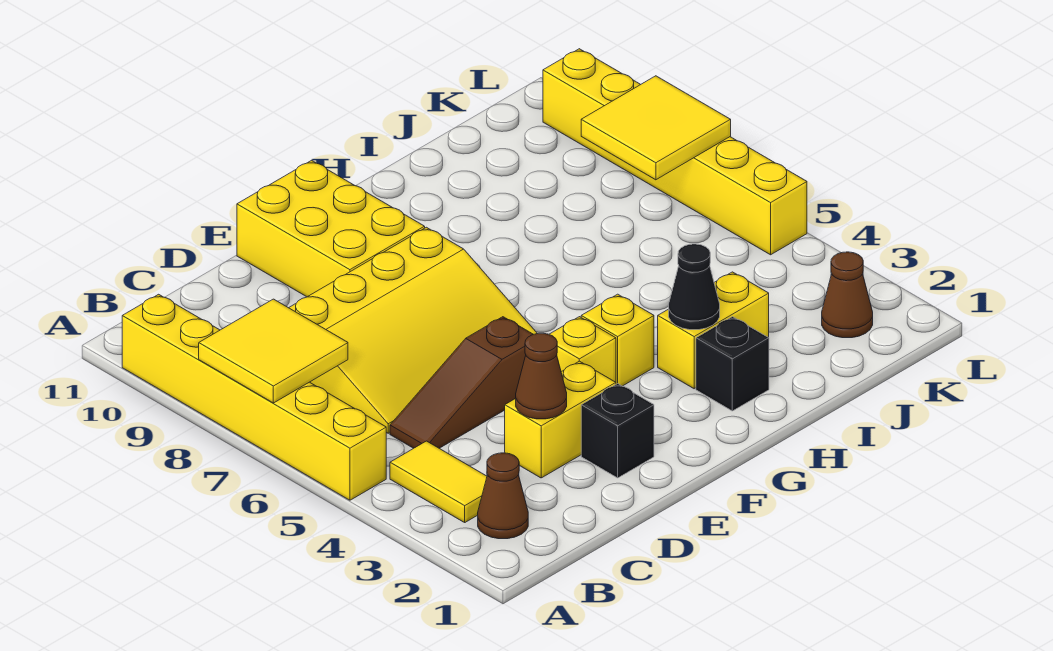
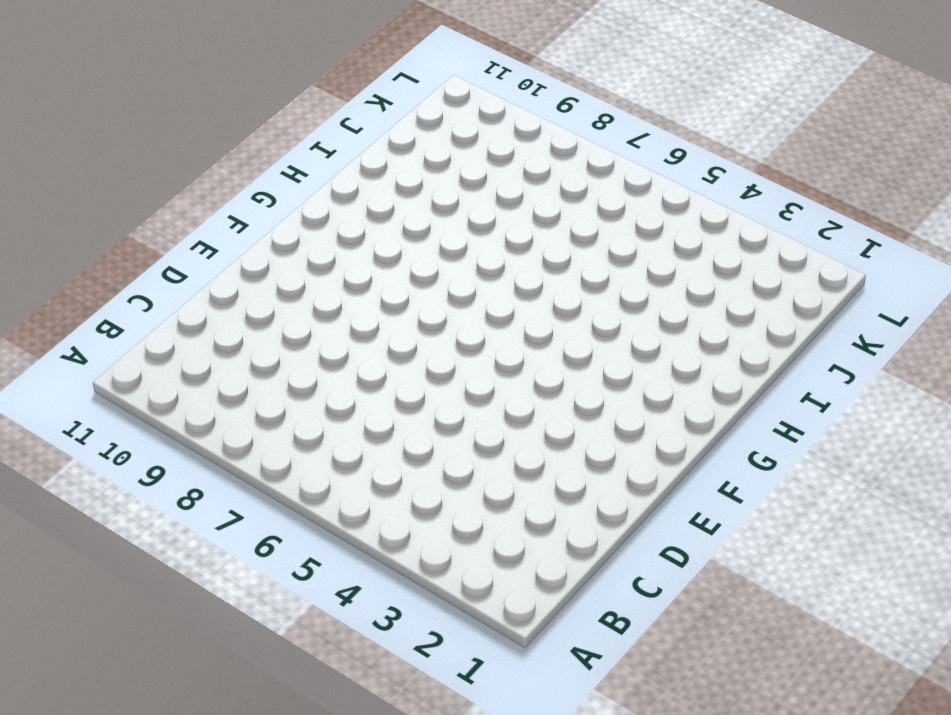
none -> yellow 1x6 brick [122,294,386,500]
none -> brown 1x1 cone [478,453,528,539]
none -> yellow 1x2 tile [390,441,487,522]

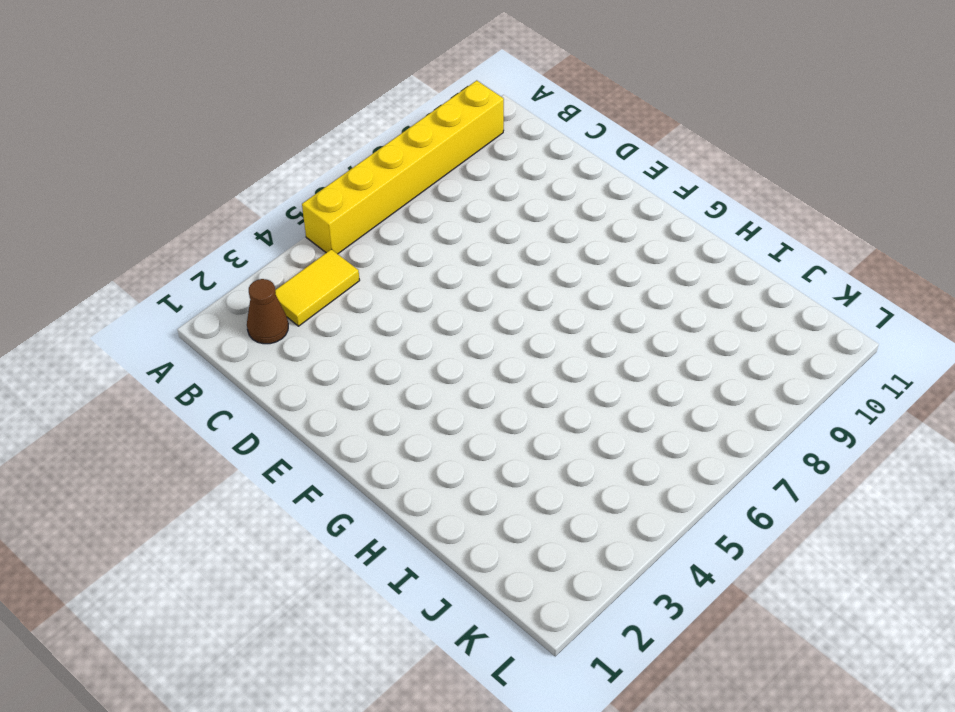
none -> brown 1x3 slope [390,317,533,448]
none -> yellow 3x4 slope [289,227,537,433]
none -> yellow 1x2 brick [505,361,616,478]

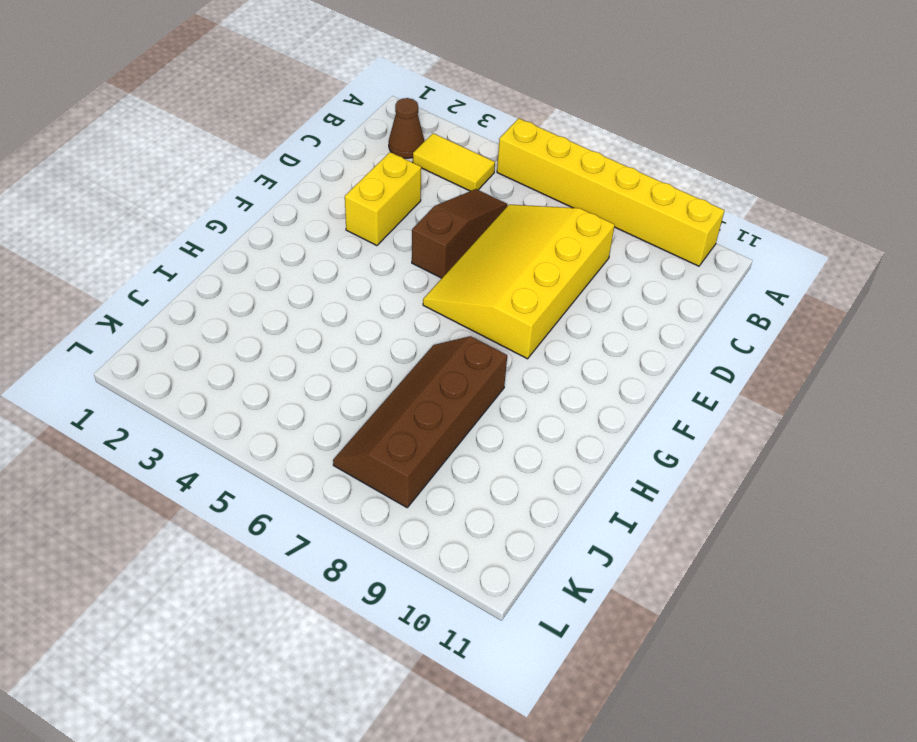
brown 2x4 slope [333,336,507,507] -> none
none -> black 1x1 brick [581,384,654,478]
none -> yellow 2x3 brick [237,160,425,297]
none -> yellow 1x1 brick [549,317,616,382]

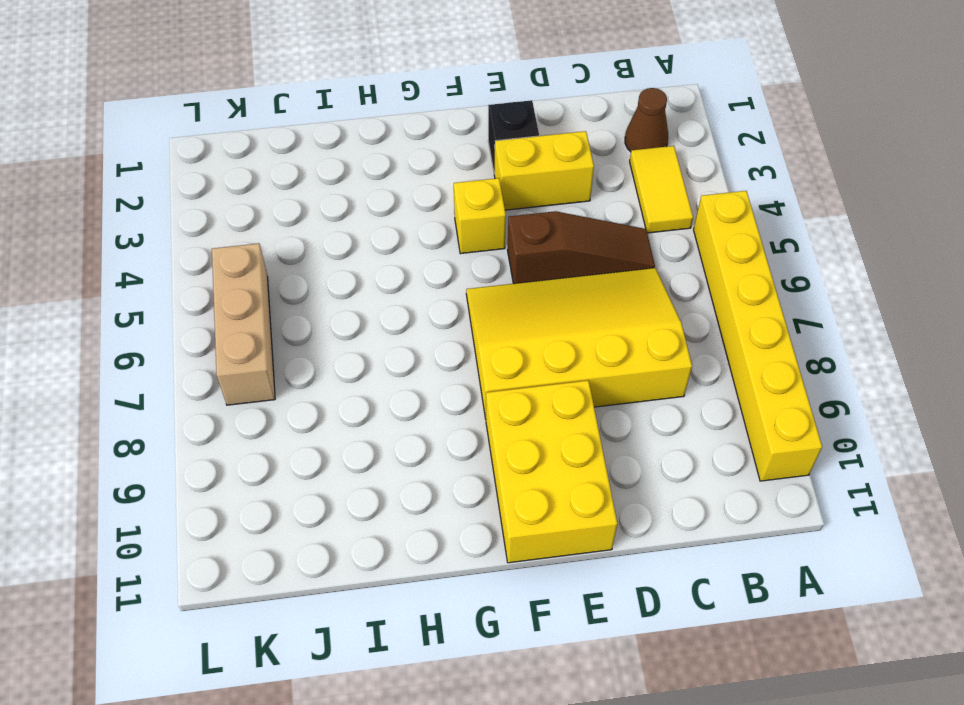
tan 1x3 brick [212,243,275,405] -> none
none -> yellow 1x1 brick [581,294,654,386]
none -> black 1x1 brick [696,317,769,411]
none -> yellow 1x2 brick [658,272,769,389]

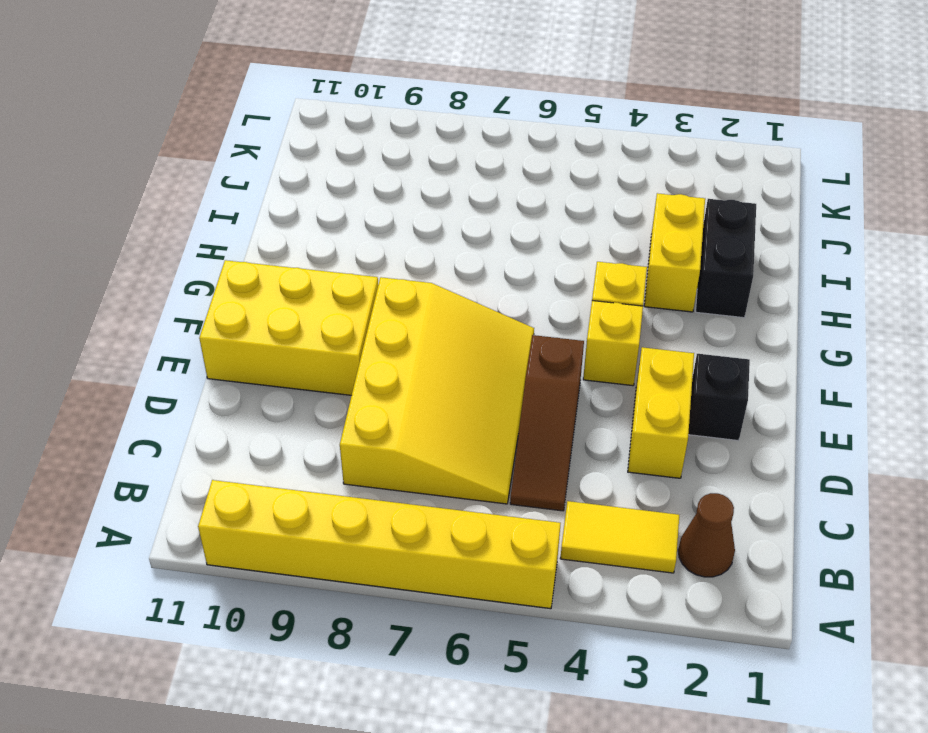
black 1x2 brick [696,199,756,318] -> black 1x1 brick [696,317,769,411]
none -> brown 1x1 cone [822,252,873,338]
none -> yellow 1x6 brick [543,49,807,255]
none -> yellow 2x2 tile [199,299,348,403]

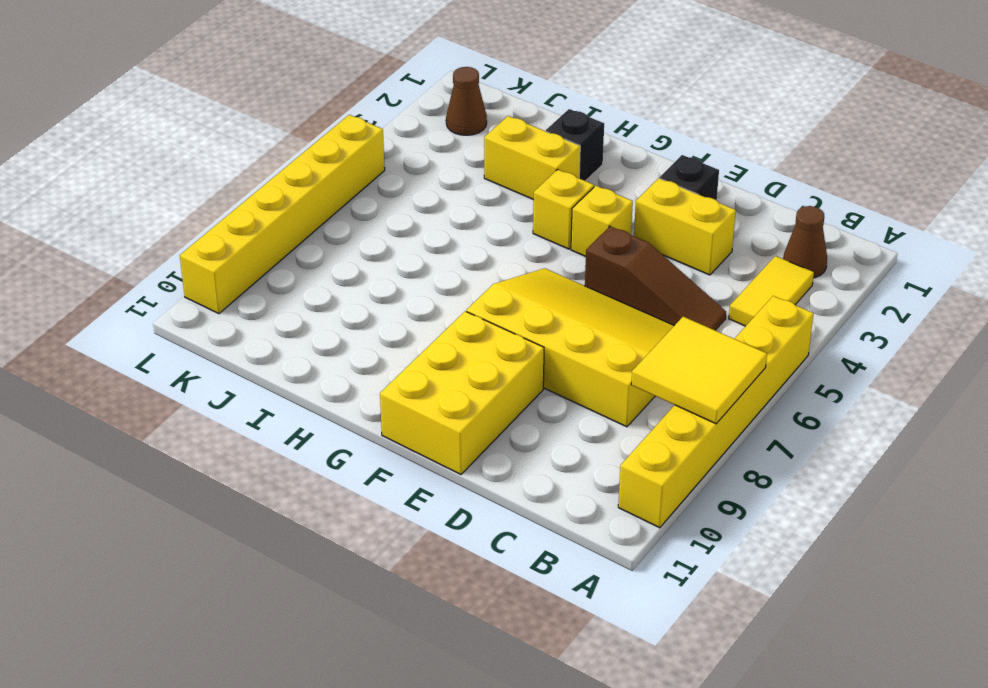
none -> brown 1x1 cone [516,333,567,419]
none -> black 1x1 cone [669,244,720,330]
none -> yellow 2x2 tile [581,76,731,180]

